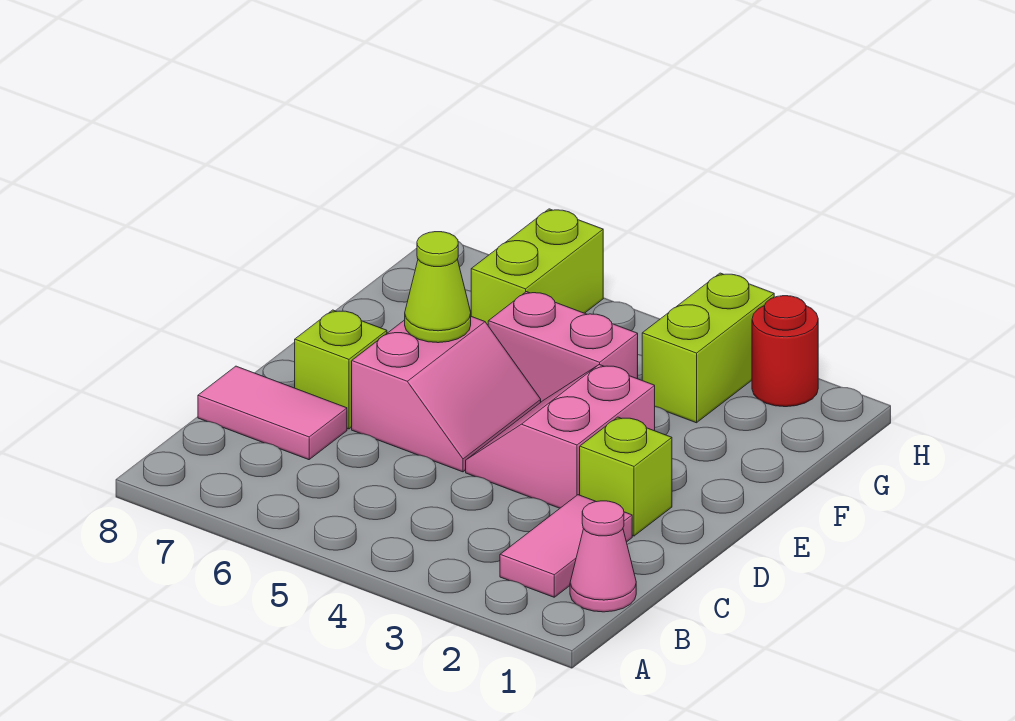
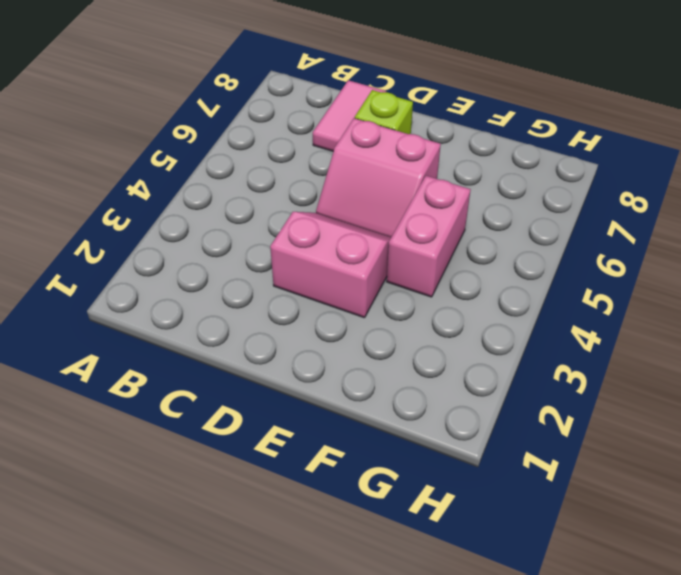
none -> pink 1x1 cone [570,501,636,612]
none -> pink 1x2 tile [500,495,632,597]
none -> lime 1x1 brick [580,417,672,536]

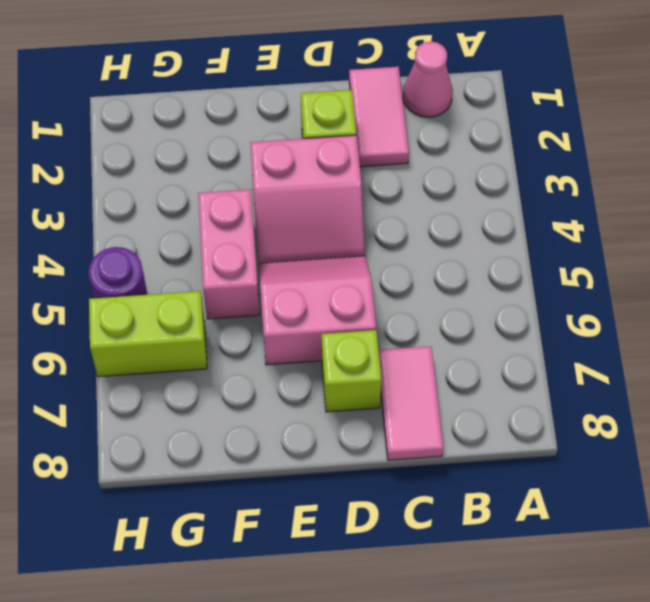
pink 1x2 tile [349,67,409,167] -> pink 1x2 tile turned to [500,495,632,597]
purple 1x1 round brick [88,247,147,298] -> none
none -> lime 1x2 brick [642,273,774,423]
none -> red 1x1 round brick [752,296,818,407]
none -> lime 1x1 cone [405,232,471,343]

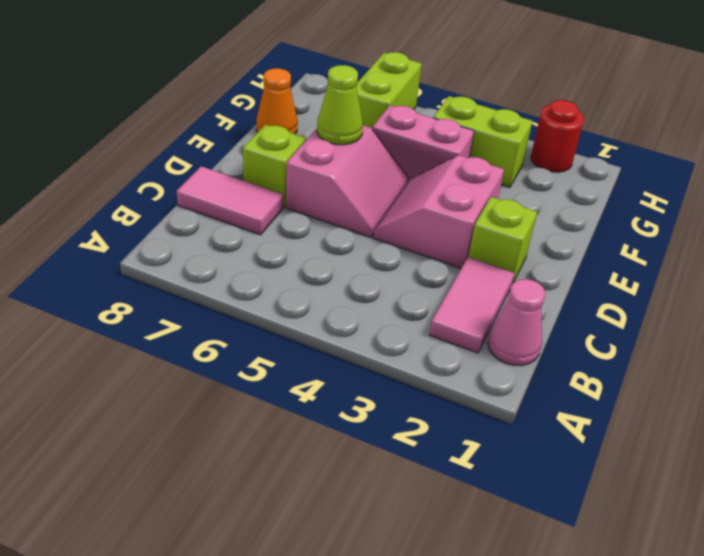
orange 1x1 cone [256,68,298,134] -> none
lime 1x2 brick [433,96,532,188] -> lime 1x2 brick turned to [642,273,774,423]

